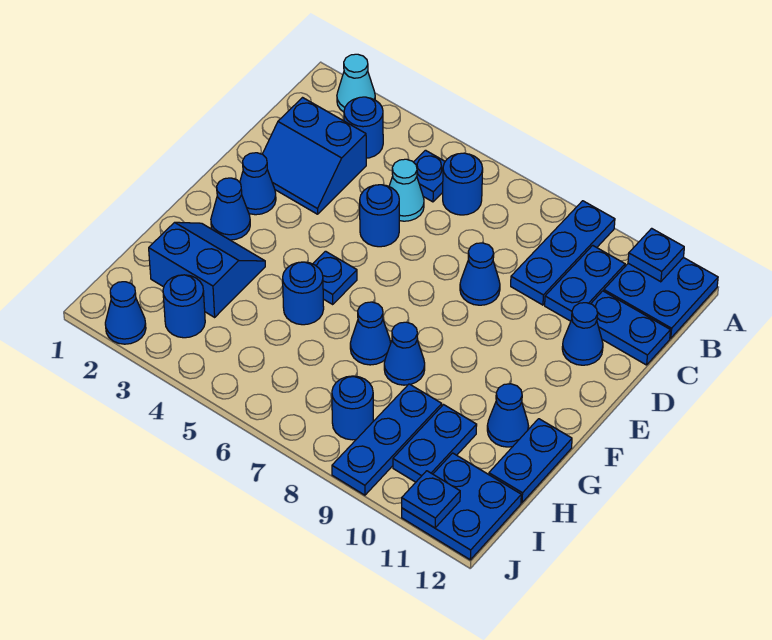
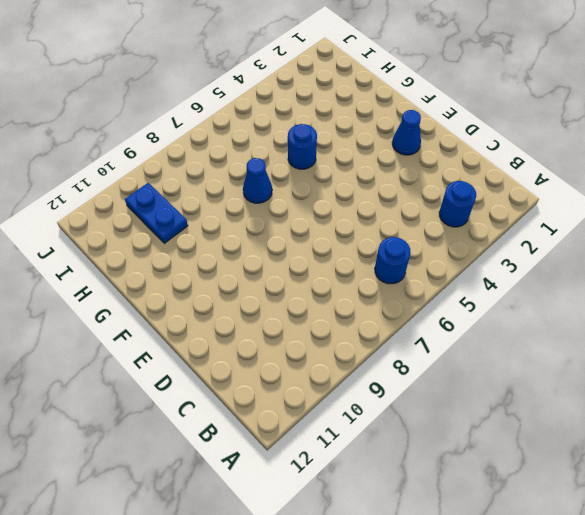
none -> cyan 1x1 cone [337,54,375,112]
none -> blue 1x3 plate [511,201,615,305]
none -> blue 2x2 plate [604,257,718,338]
none -> blue 1x1 plate [414,150,445,202]

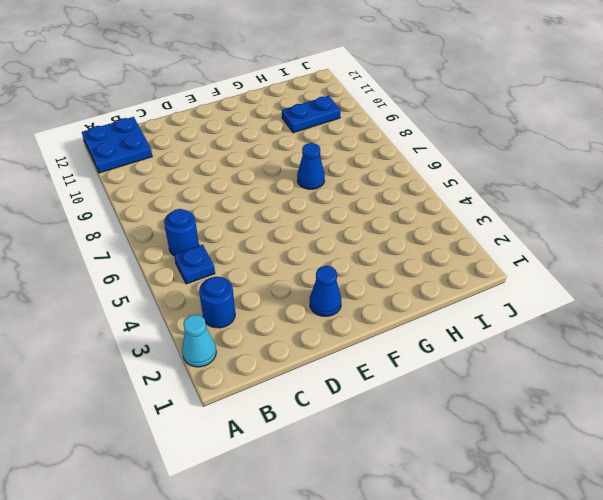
none -> blue 1x3 plate [511,201,615,305]
none -> blue 1x2 plate [545,245,625,321]
none -> blue 2x2 slope [263,98,366,214]
none -> cyan 1x1 cone [389,159,424,221]

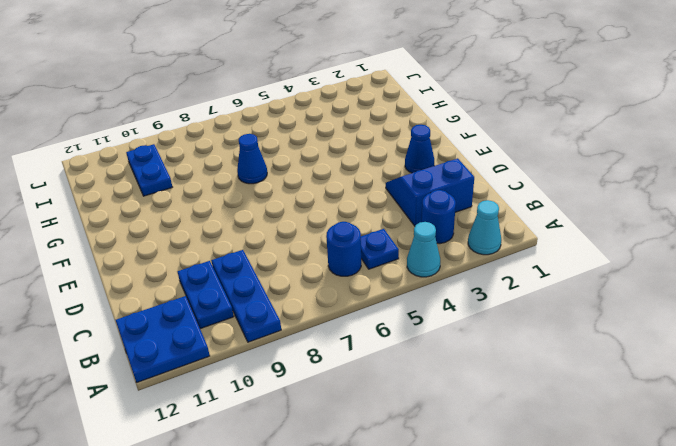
cyan 1x1 cone [407,222,440,277] -> cyan 1x1 cone moved to [389,159,424,221]
none -> blue 1x2 plate [591,291,670,365]
none -> blue 1x1 round brick [360,185,399,247]
none -> blue 1x1 cone [460,243,500,305]
none -> blue 1x1 cone [562,303,603,365]

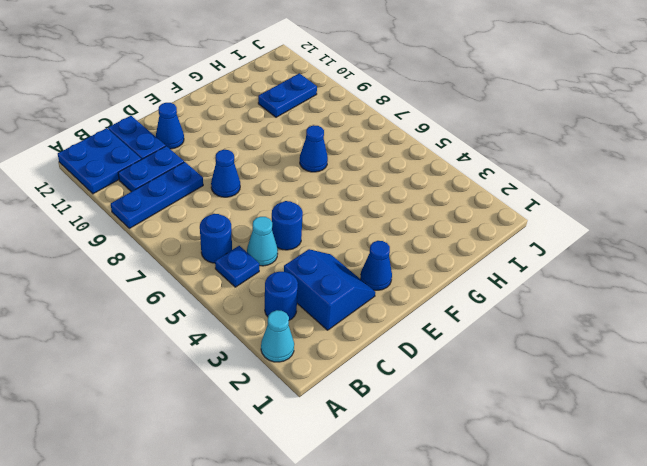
none -> blue 1x1 cone [211,178,250,240]
none -> blue 1x1 plate [313,251,357,305]
none -> blue 2x2 slope [149,222,265,317]
none -> blue 1x1 round brick [283,262,324,325]

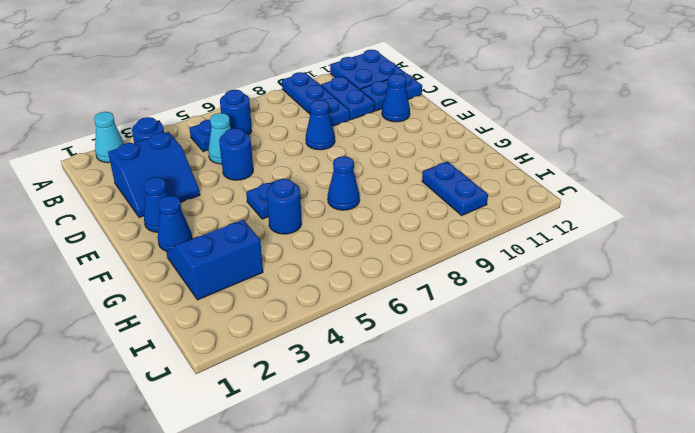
none -> blue 1x1 cone [384,322,425,385]
none -> blue 1x1 cone [487,384,529,447]
none -> blue 1x2 plate [489,419,572,503]
none -> blue 1x3 plate [332,384,442,495]

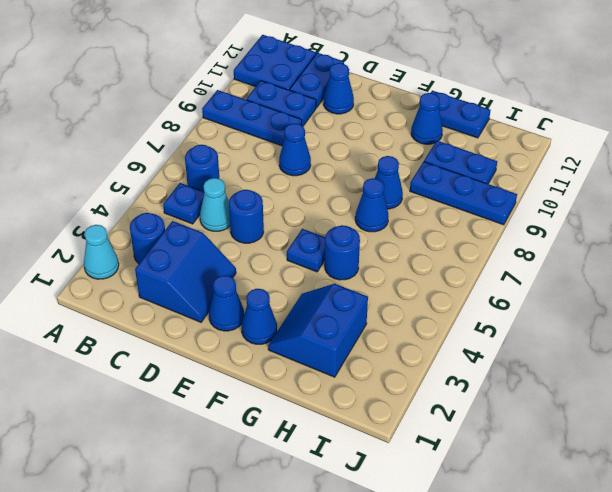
none -> blue 1x1 round brick [163,275,205,338]
none -> blue 1x1 round brick [332,376,373,440]
none -> blue 2x2 plate [402,453,521,560]
none -> blue 1x1 cone [105,282,146,344]

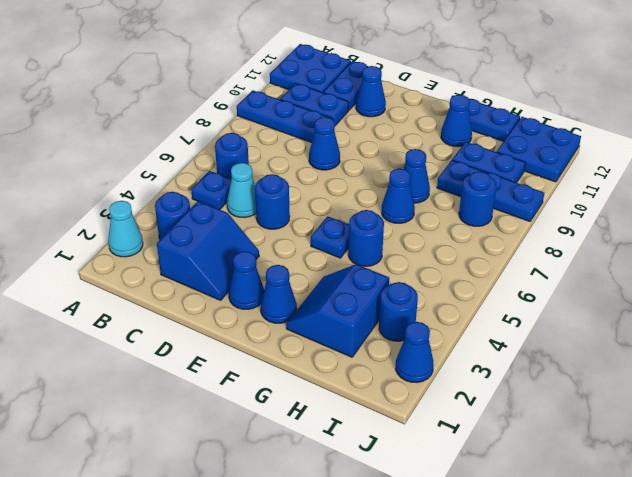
none -> blue 1x1 plate [628,228,684,282]
none -> blue 1x1 plate [402,471,460,528]

